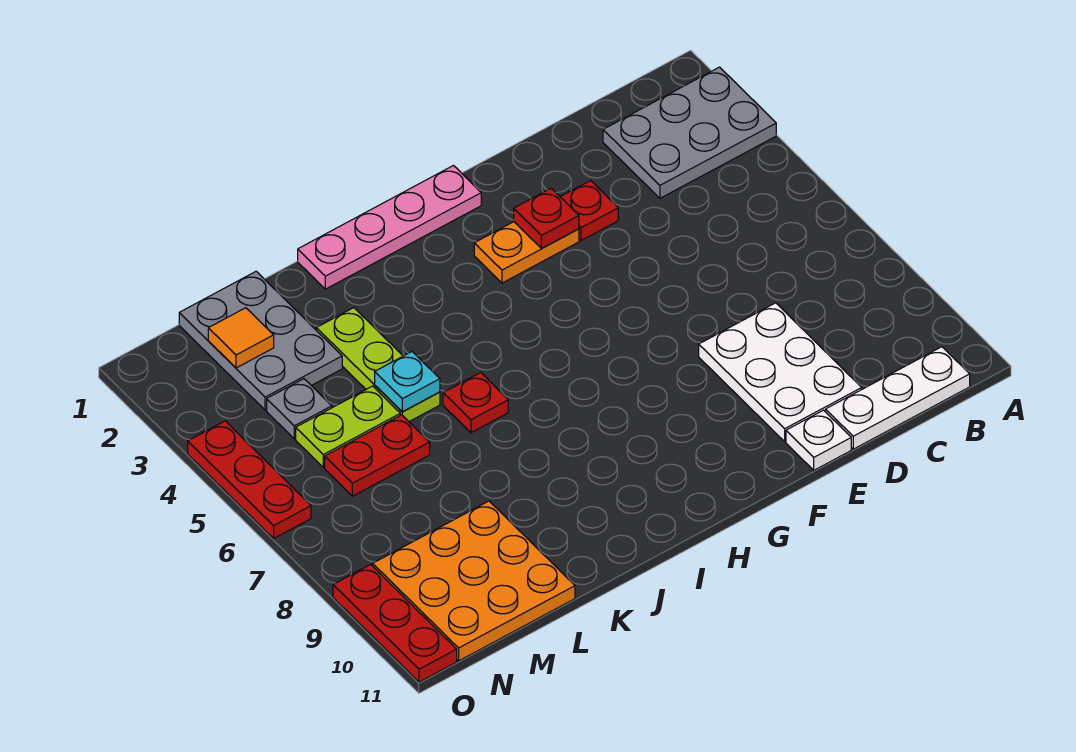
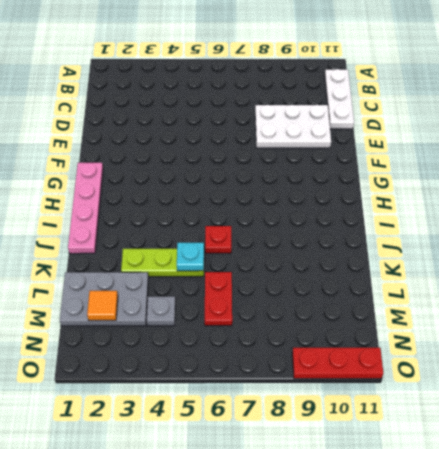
none -> grey 2x3 plate [603,67,776,198]
none -> red 1x1 plate [561,181,618,241]
none -> white 1x1 plate [786,410,851,470]

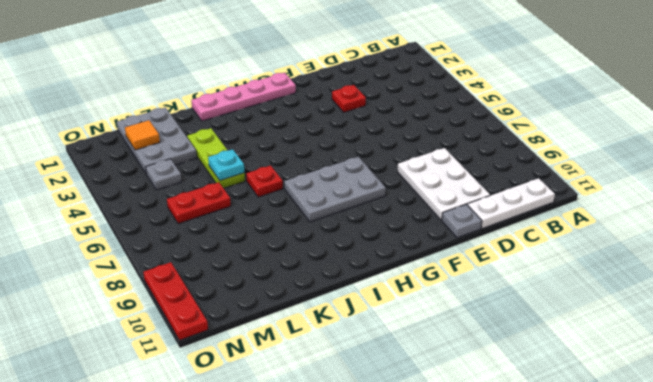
grey 1x1 plate [442,204,482,238] -> white 1x1 plate [786,410,851,470]
grey 2x3 plate [284,157,386,222] -> grey 2x3 plate moved to [603,67,776,198]
none -> orange 1x2 plate [474,222,579,283]
none -> lime 1x2 plate [296,386,400,467]
none -> orange 3x3 plate [373,501,575,661]

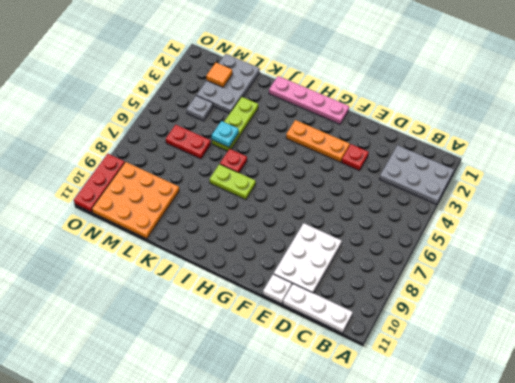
orange 1x3 plate [286,120,350,162] -> orange 1x2 plate [474,222,579,283]
lime 1x2 plate [210,164,256,200] -> lime 1x2 plate moved to [296,386,400,467]
none -> red 1x3 plate [188,421,311,538]
none -> red 1x1 plate [514,188,579,248]

